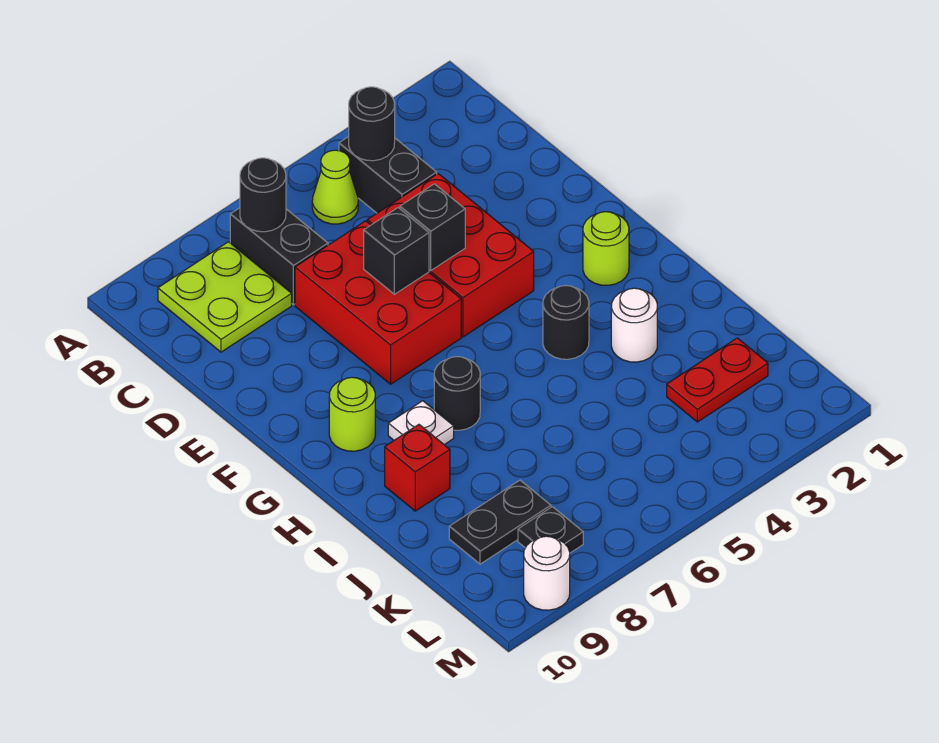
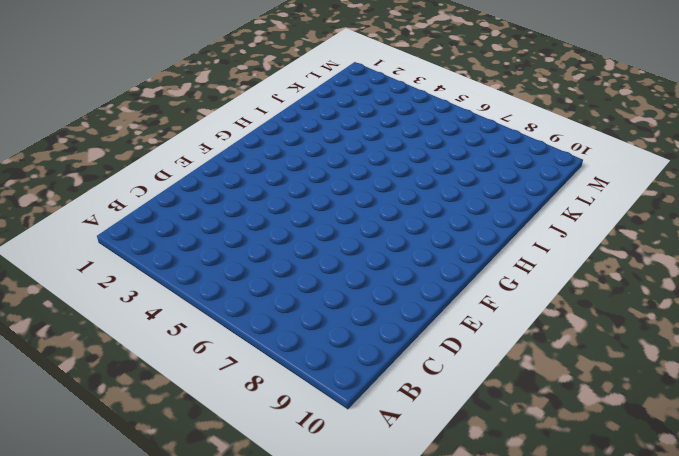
none -> black 1x2 brick [339,137,437,213]
none -> lime 1x1 cone [312,150,358,224]
none -> black 1x2 brick [230,208,328,305]

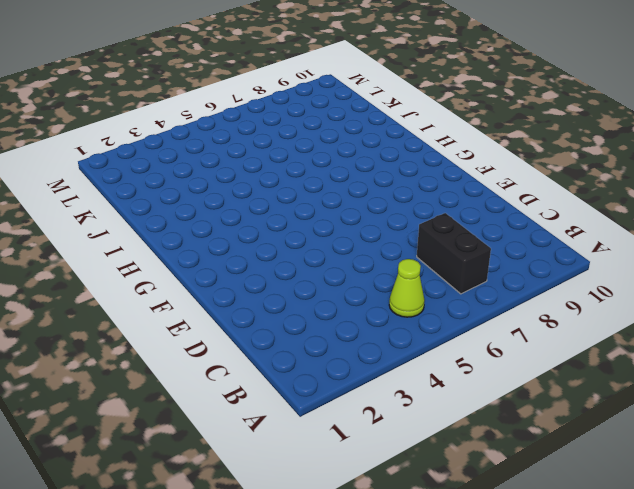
none -> black 1x2 brick [339,137,437,213]
none -> lime 2x2 plate [158,242,292,352]
none -> red 2x3 brick [367,174,534,337]

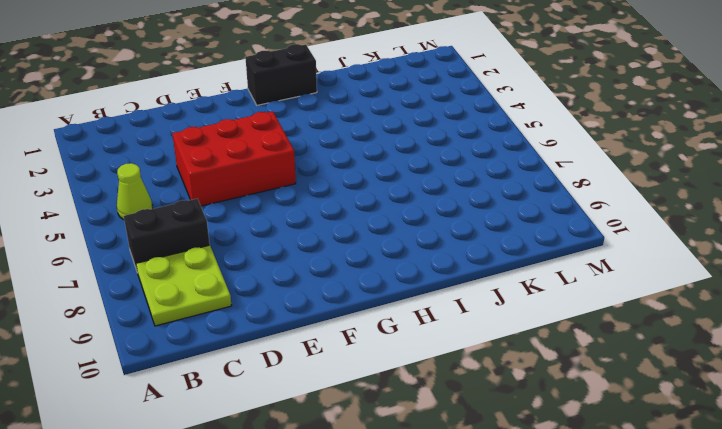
black 1x2 brick [245,44,317,105] -> black 1x2 brick moved to [339,137,437,213]
none -> red 2x3 brick [295,221,461,384]
none -> lime 1x1 round brick [583,212,629,285]
none -> lime 1x1 round brick [329,377,375,451]

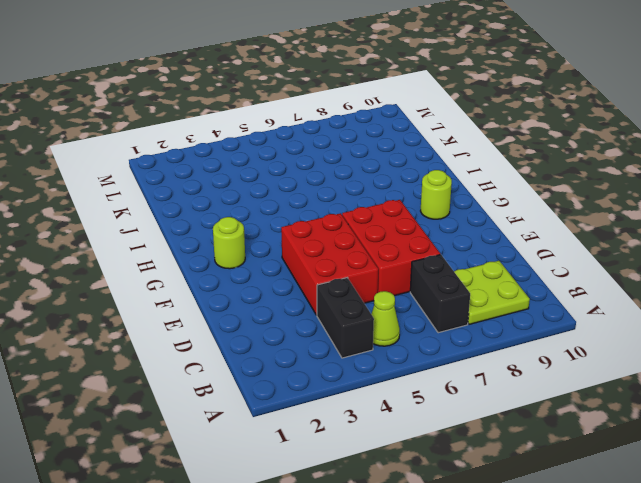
none -> black 1x1 round brick [543,286,589,359]
none -> black 1x1 round brick [434,357,480,430]
none -> white 1x1 plate [388,401,454,445]

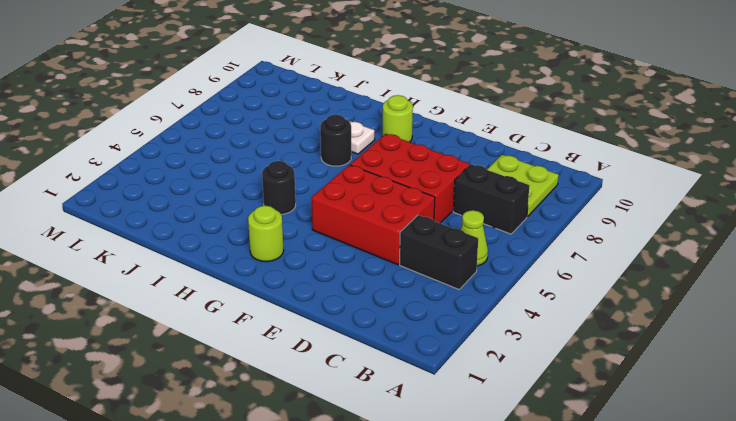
none -> white 1x1 round brick [611,288,657,362]
none -> red 1x1 brick [385,425,450,511]
none -> red 1x2 plate [667,338,768,422]

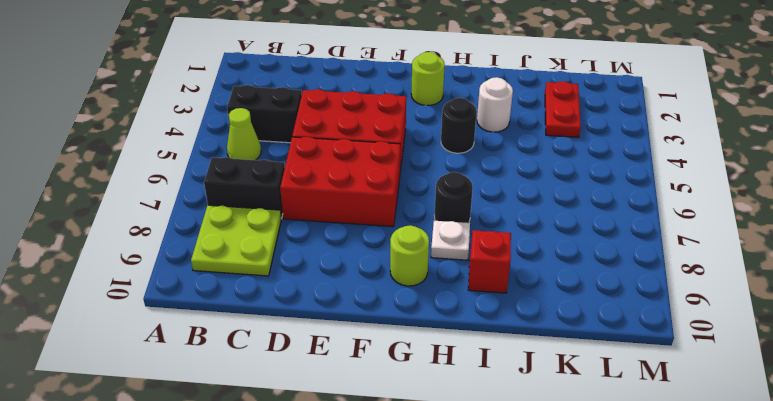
none -> black 1x2 plate [449,480,551,564]
none -> black 1x1 plate [518,507,583,553]
none -> white 1x1 round brick [524,536,570,610]

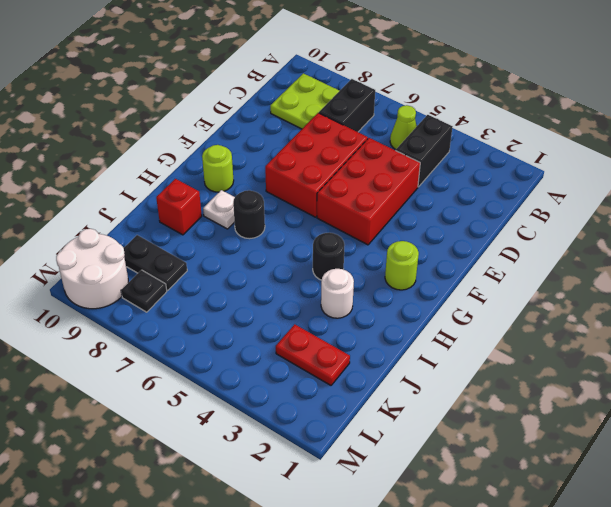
white 2x2 round brick [56,229,128,309] -> white 1x1 round brick [524,536,570,610]
none -> black 1x1 round brick [349,87,395,161]
none -> black 1x1 round brick [240,158,286,232]
none -> black 1x1 brick [400,184,465,271]

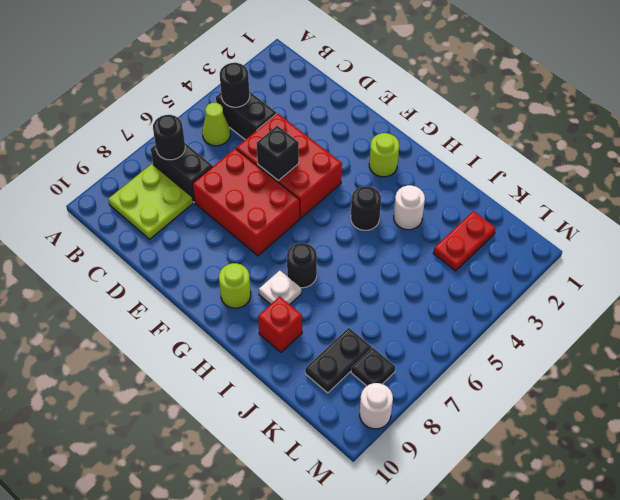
none -> black 1x1 brick [364,208,429,294]

